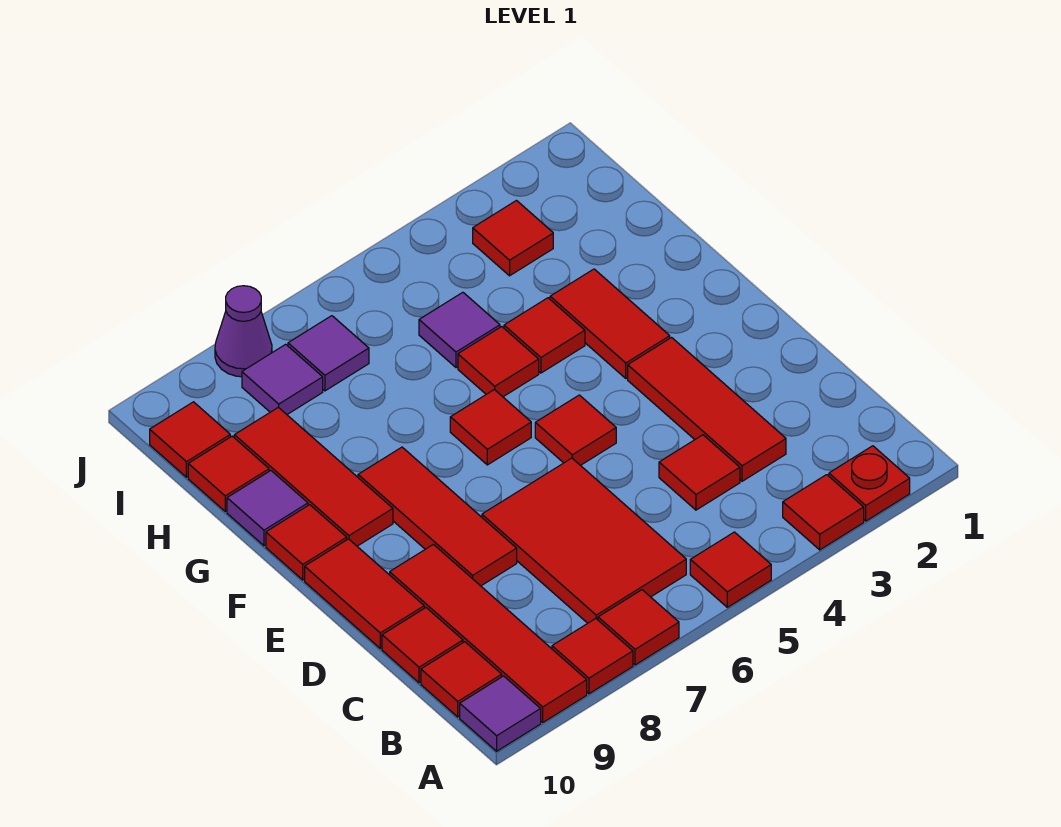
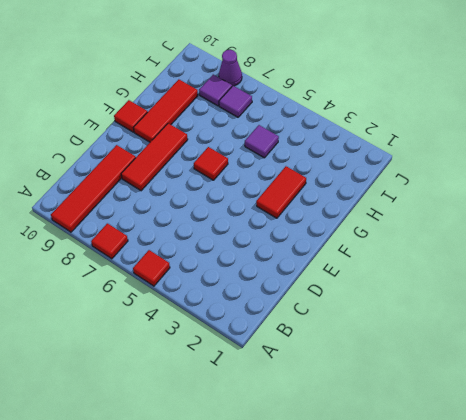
none -> red 1x1 plate [829,446,910,521]
none -> red 1x1 tile [783,475,864,550]
none -> red 1x1 tile [552,619,633,694]

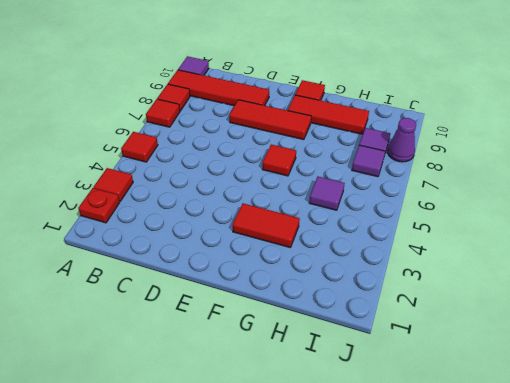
none -> red 2x3 tile [482,458,686,623]
none -> red 1x1 tile [421,642,502,717]
none -> red 1x3 tile [628,338,786,481]

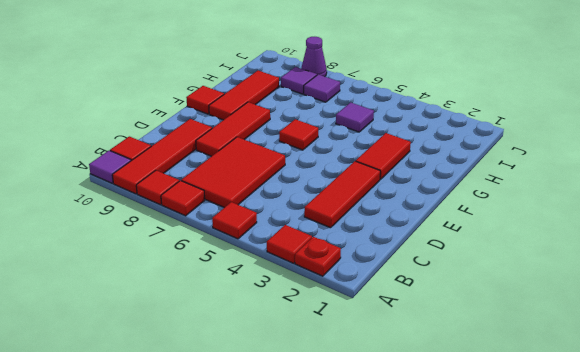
none -> red 1x1 tile [659,435,740,510]
none -> red 1x1 tile [382,608,463,683]
none -> red 1x2 tile [305,539,424,648]

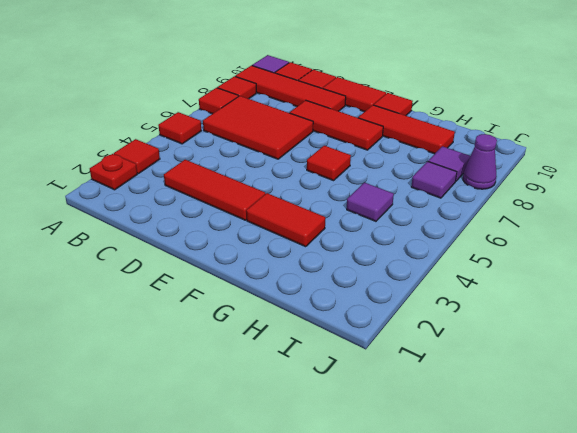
none -> red 1x1 tile [659,435,740,510]
none -> red 1x1 tile [535,395,616,465]
none -> red 1x1 tile [504,298,585,373]

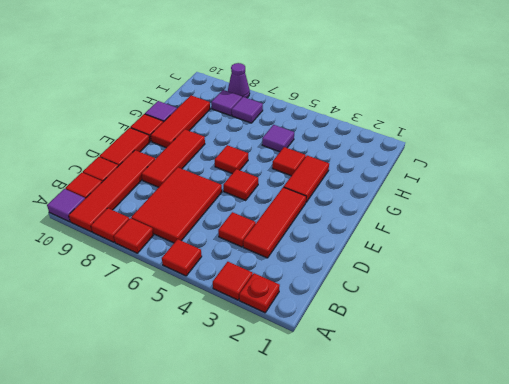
none -> red 1x1 tile [458,327,539,397]
none -> red 1x1 tile [188,436,269,511]
none -> red 1x1 tile [473,201,553,276]

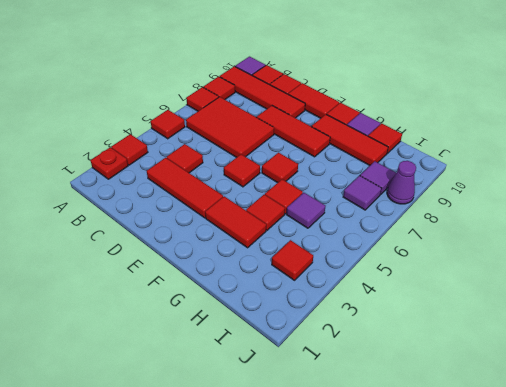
none -> red 1x1 tile [150,402,230,477]

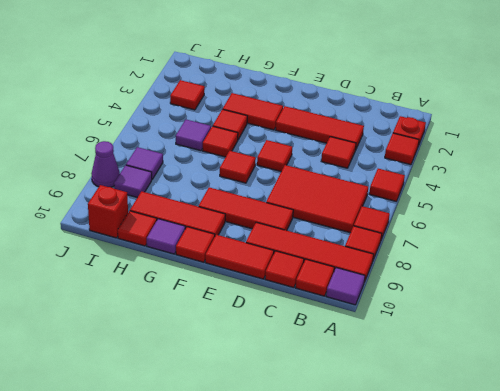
red 1x1 brick [88,185,128,238] -> red 1x1 tile [150,402,230,477]

